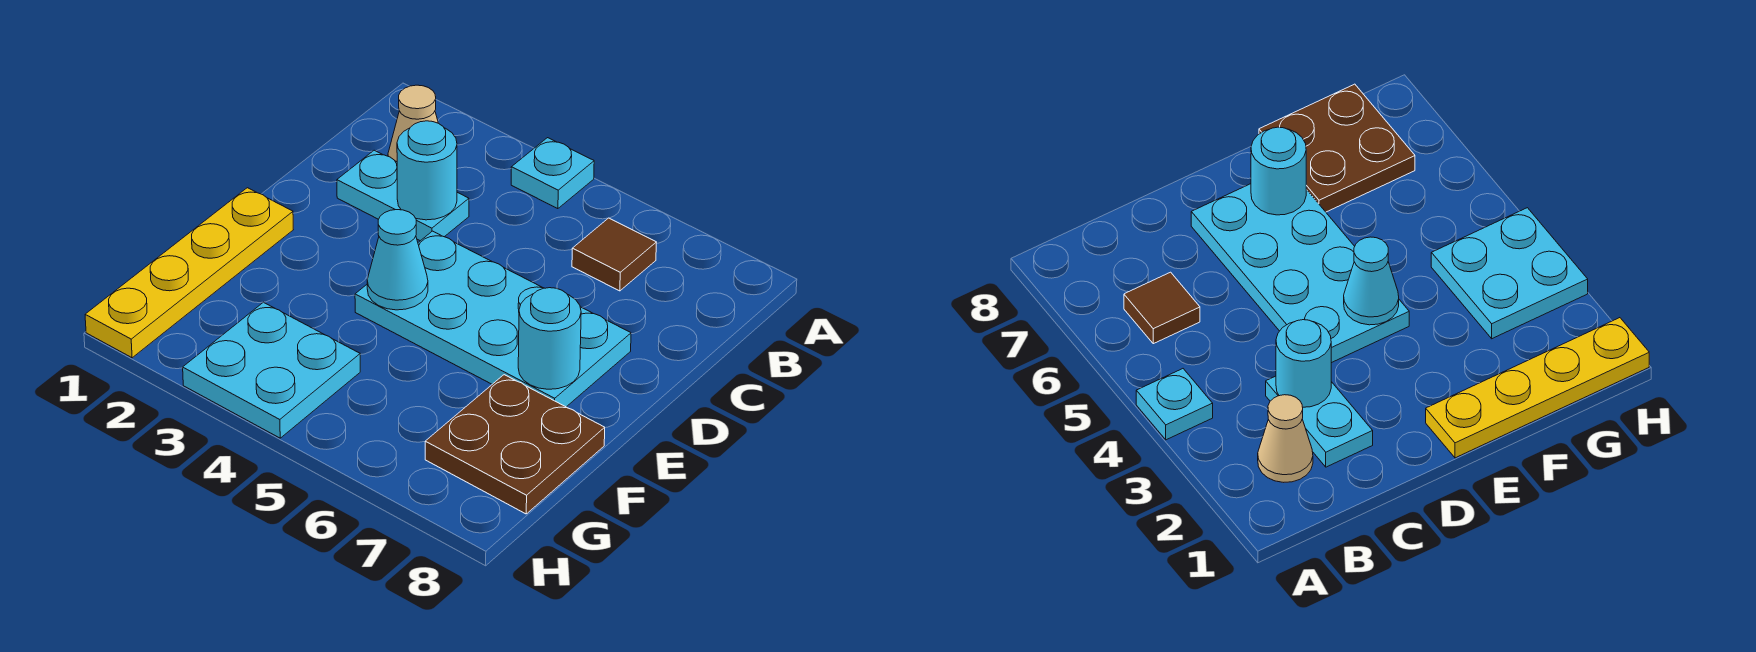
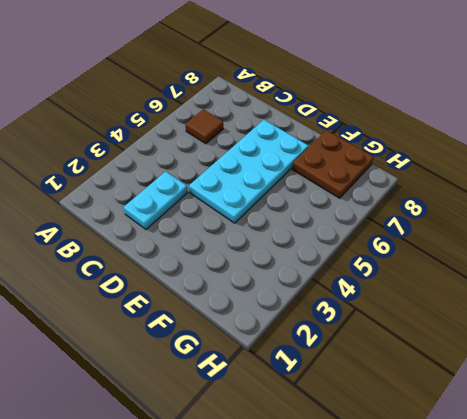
none -> cyan 1x1 plate [511,138,594,209]
none -> tan 1x1 cone [388,85,438,162]

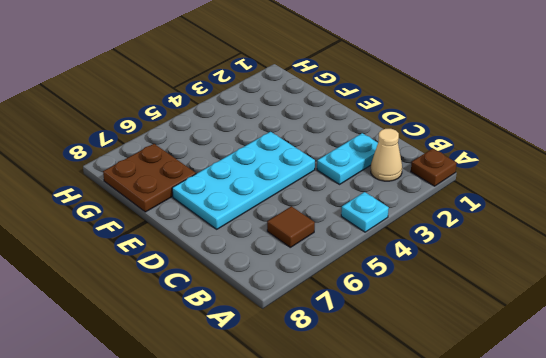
brown 1x1 plate [411,148,457,186] -> none
none -> yellow 1x4 plate [85,188,293,358]
none -> cyan 2x2 plate [183,302,360,438]

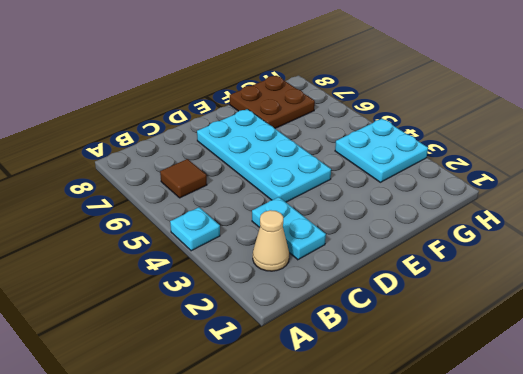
none -> yellow 1x4 plate [85,188,293,358]
none -> cyan 1x1 round brick [397,121,457,220]

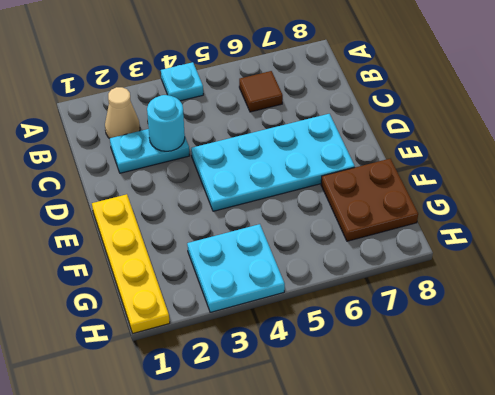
none -> cyan 1x1 cone [367,210,428,310]
none -> cyan 1x1 round brick [518,288,581,389]

